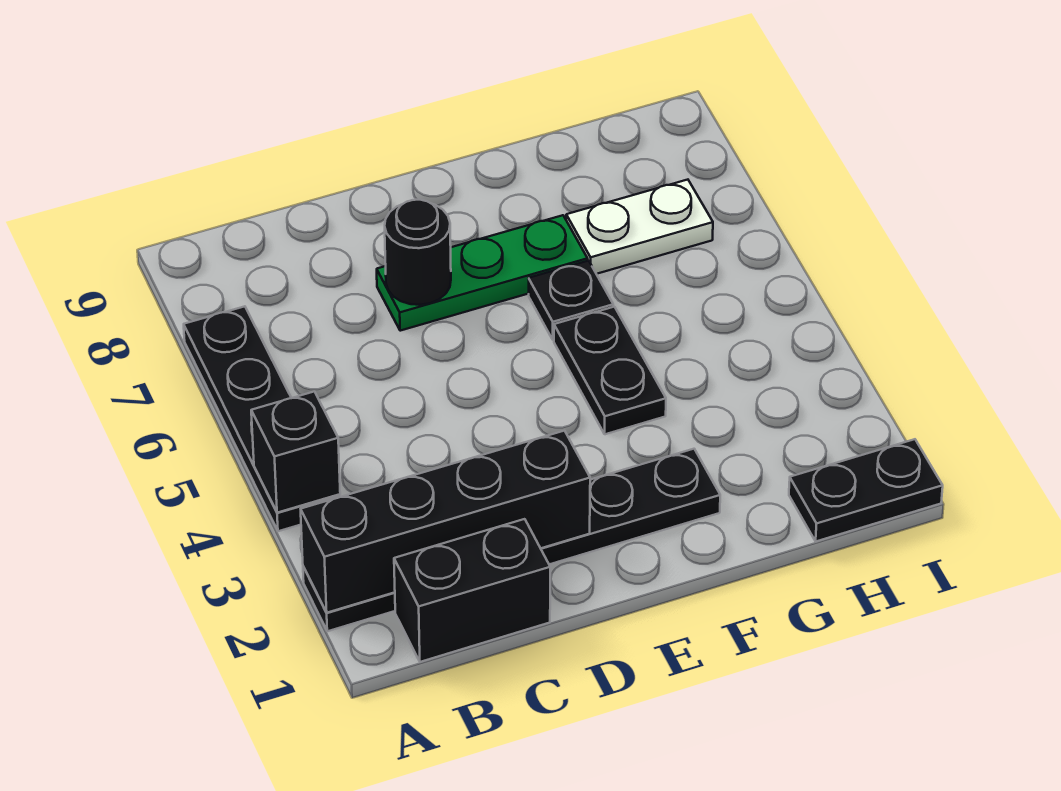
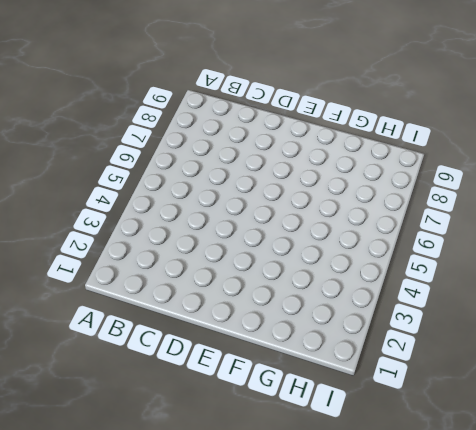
none -> black 1x6 plate [303,449,720,631]
none -> black 1x4 plate [184,306,340,531]

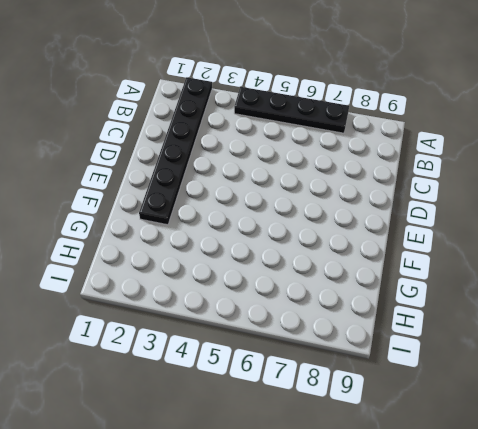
none -> black 1x2 brick [394,519,550,662]
none -> green 1x3 plate [377,215,588,331]

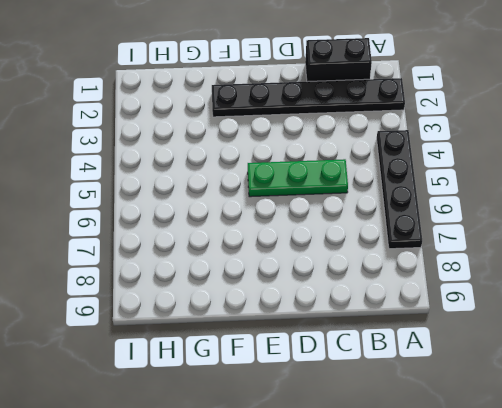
green 1x3 plate [248,159,348,197] -> green 1x3 plate moved to [377,215,588,331]
none -> black 1x2 plate [554,307,666,434]
none -> black 1x1 plate [529,261,613,340]

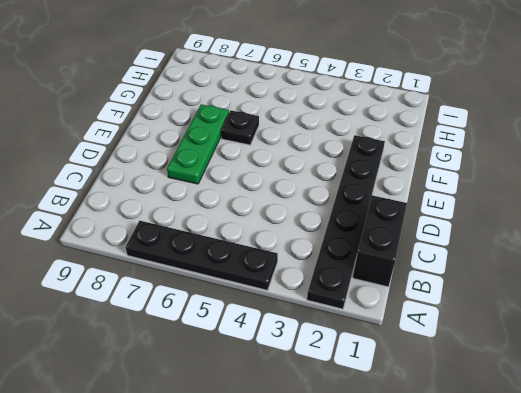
none -> black 1x2 plate [554,307,666,434]
none -> white 1x2 plate [566,180,713,274]

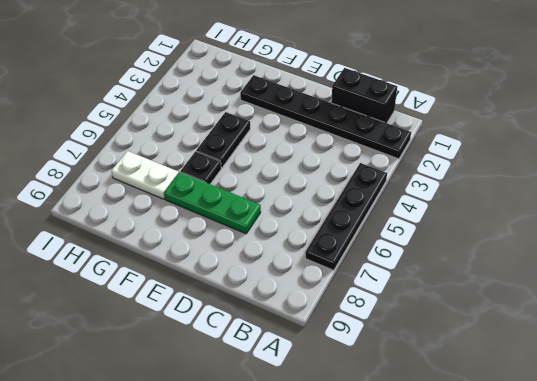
none -> black 1x2 plate [789,439,943,541]
none -> black 1x4 brick [301,431,590,613]

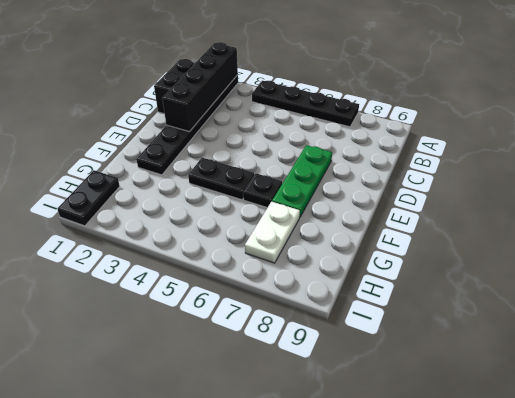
none -> black 1x1 brick [251,392,340,513]
none -> black 1x1 round brick [385,200,451,305]

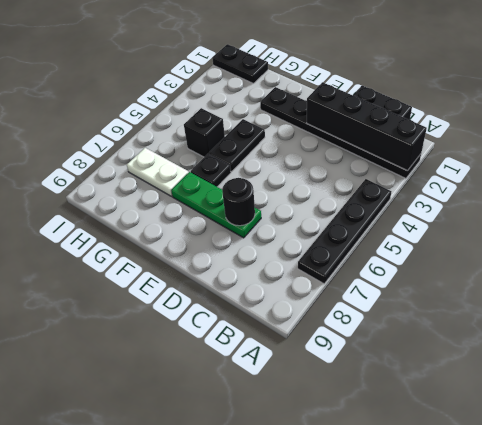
black 1x1 brick [184,108,225,157] -> black 1x1 brick moved to [251,392,340,513]

